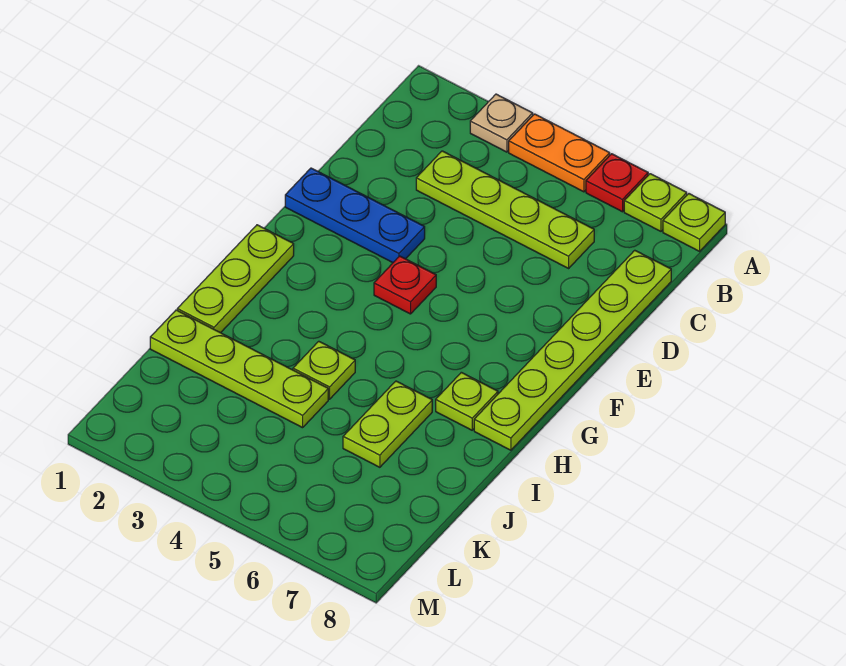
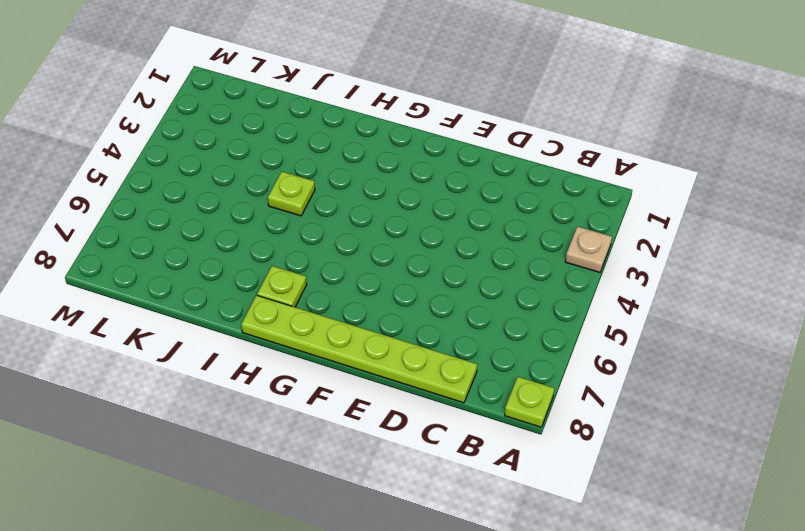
none -> orange 1x2 plate [509,114,610,192]
none -> red 1x1 plate [586,154,648,212]
none -> lime 1x1 plate [624,174,687,231]

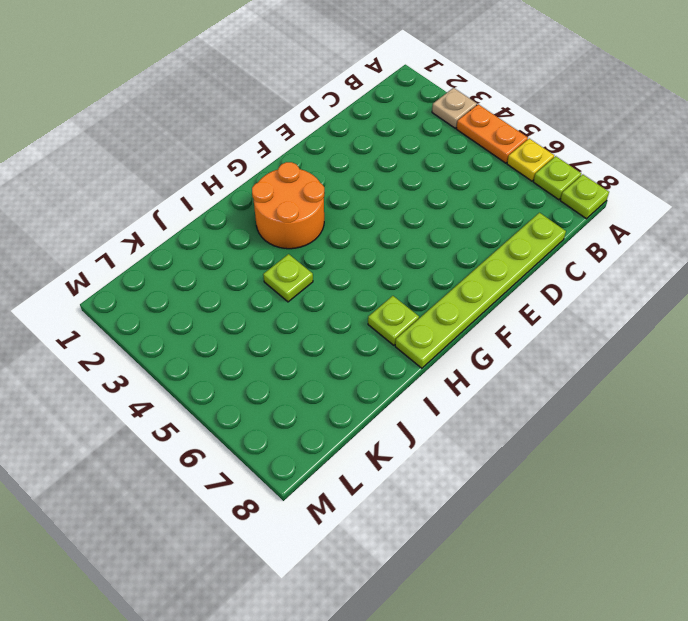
yellow 1x1 plate [507,138,554,181] -> red 1x1 plate [586,154,648,212]
orange 2x2 round brick [252,162,325,249] -> none
none -> lime 1x4 plate [416,151,594,268]
none -> blue 1x3 plate [285,168,425,263]
none -> red 1x1 plate [374,256,436,314]

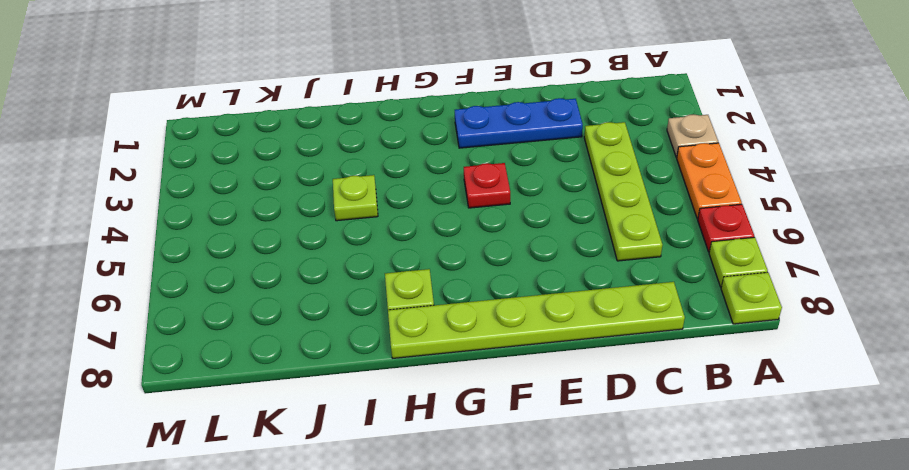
blue 1x3 plate [455,98,583,148] -> blue 1x3 plate turned to [285,168,425,263]
none -> lime 1x3 plate [177,225,294,333]
none -> lime 1x2 plate [343,381,432,467]
none -> lime 1x4 plate [150,310,328,428]

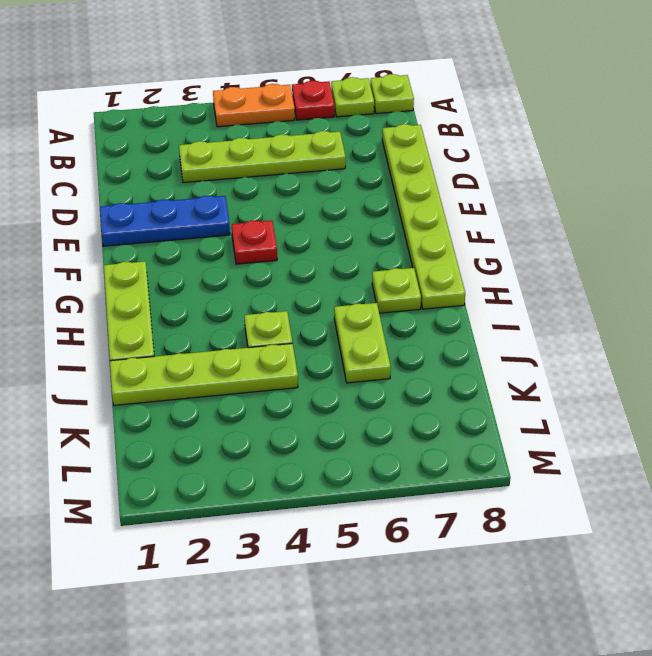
none -> tan 1x1 plate [470,94,533,152]

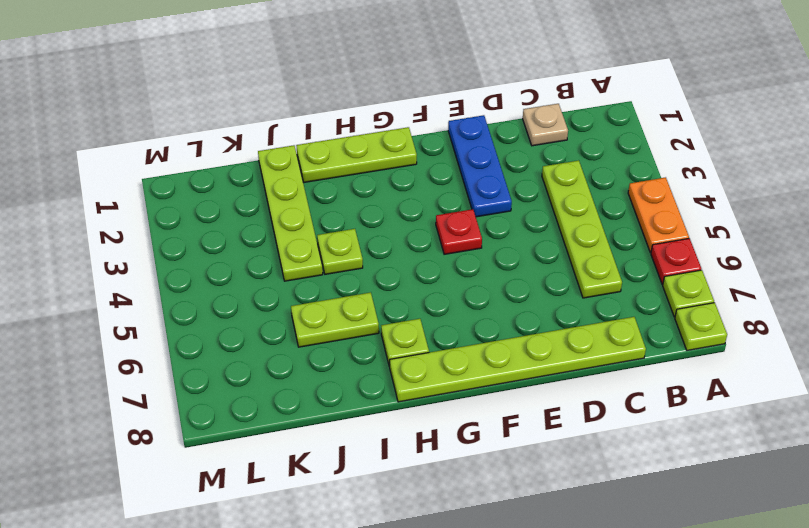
tan 1x1 plate [523,104,568,146] -> tan 1x1 plate moved to [470,94,533,152]

